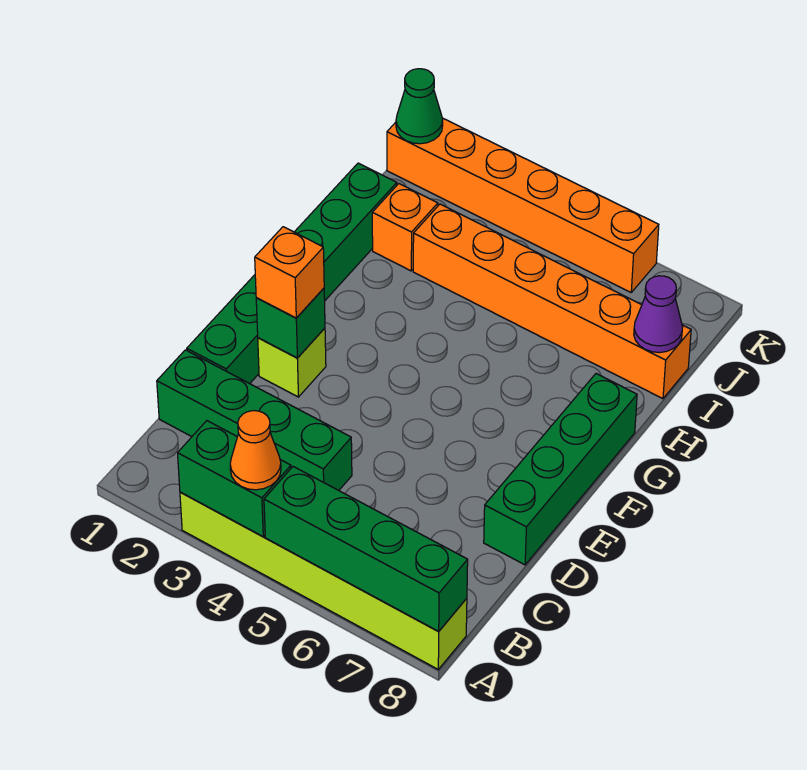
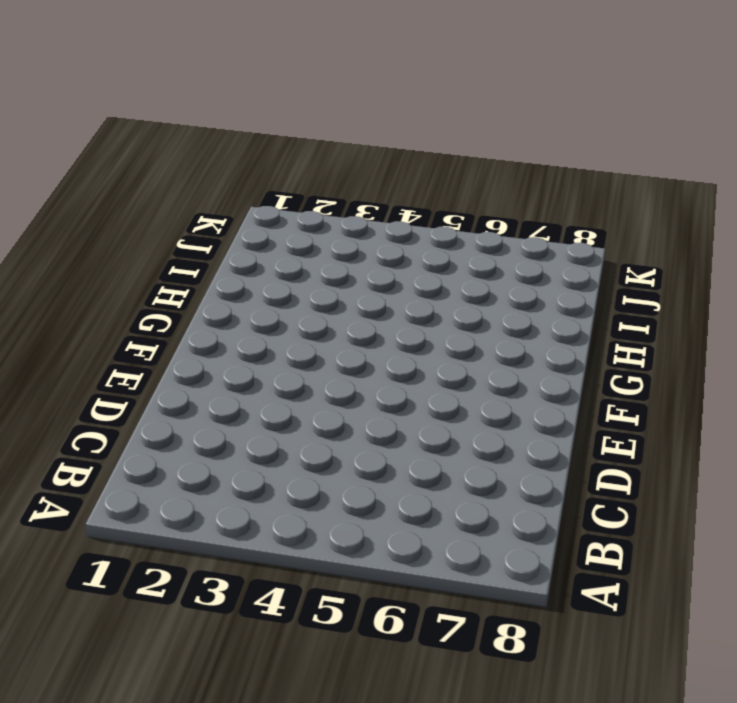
none -> lime 1x6 brick [180,492,467,669]
none -> green 1x4 brick [157,350,352,490]
none -> green 1x6 brick [187,163,397,384]

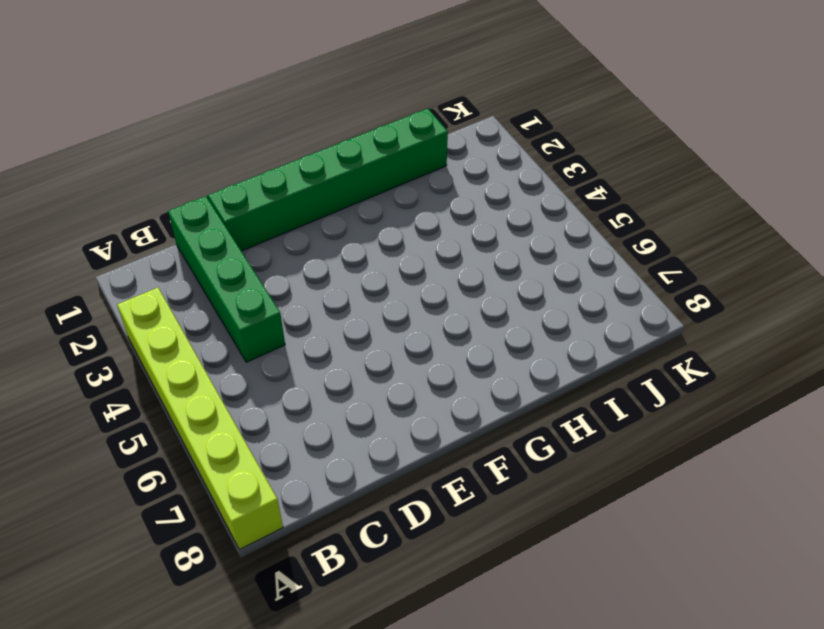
none -> green 1x4 brick [484,374,637,565]
none -> lime 1x1 brick [258,328,326,397]
none -> orange 1x1 brick [372,184,438,271]

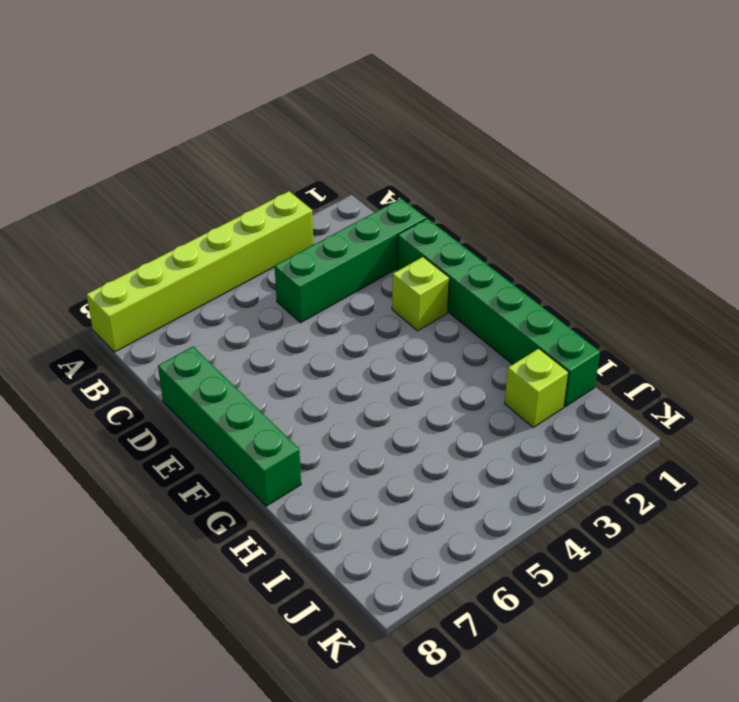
lime 1x1 brick [505,349,568,427] -> orange 1x1 brick [372,184,438,271]
none -> orange 1x6 brick [413,204,691,399]
none -> orange 1x6 brick [387,118,659,292]
none -> green 1x2 brick [178,421,291,537]

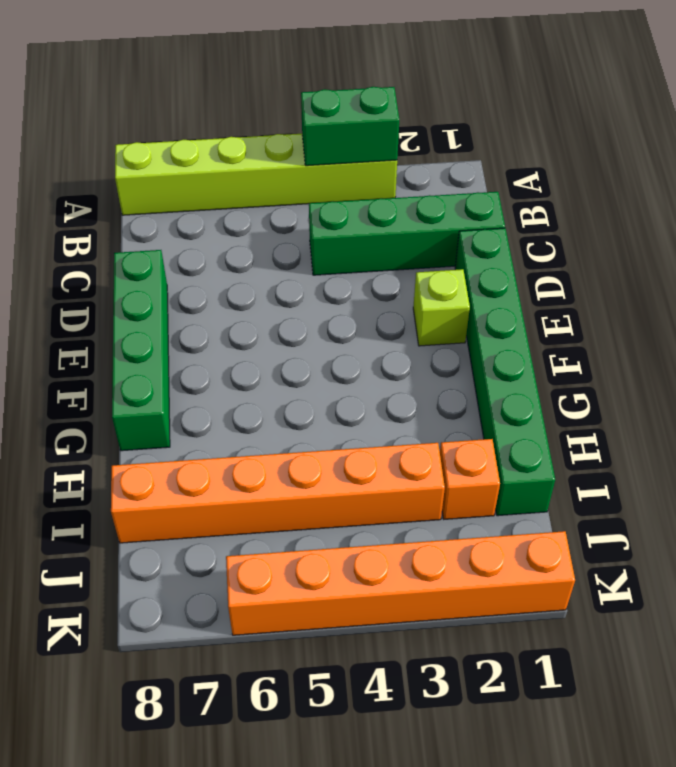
none -> green 1x4 brick [264,467,468,631]
none -> green 1x1 brick [256,288,325,358]
none -> purple 1x1 cone [634,276,683,353]

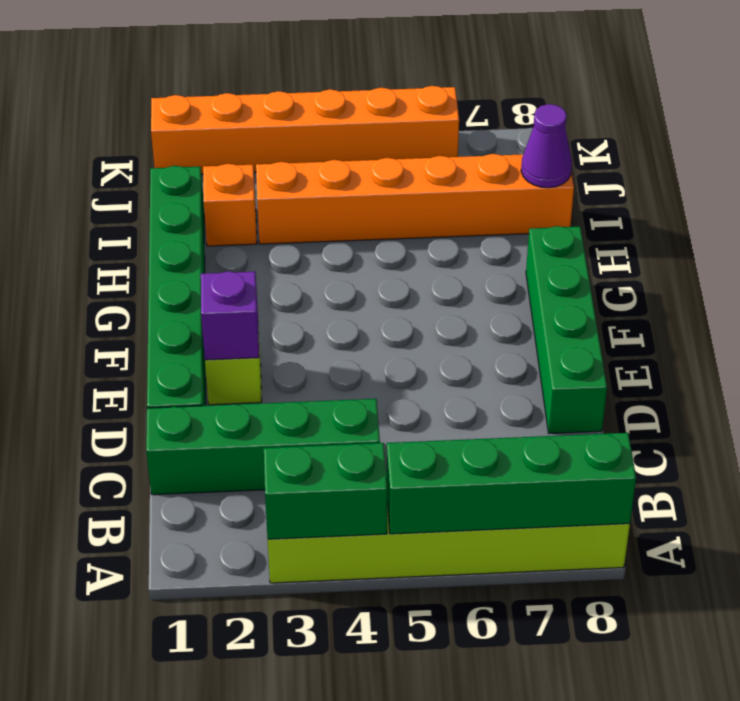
purple 1x1 brick [201,271,259,360] -> green 1x1 brick [256,288,325,358]
none -> green 1x1 cone [396,69,443,144]
none -> orange 1x1 cone [230,411,281,490]
none -> orange 1x1 brick [255,227,324,318]

